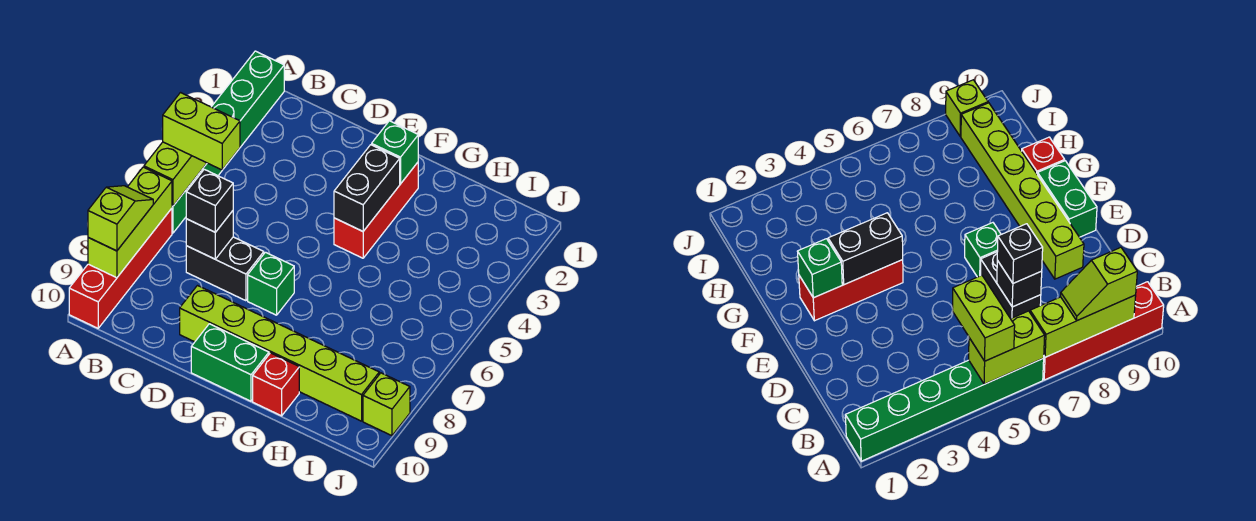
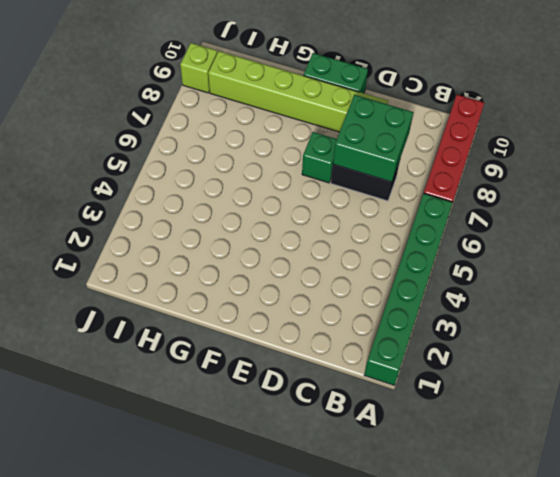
green 2x2 brick [333,95,413,182] -> black 1x1 brick [186,211,233,259]
none -> red 1x3 brick [334,162,418,258]
none -> red 1x1 brick [253,353,299,416]
none -> lime 1x2 brick [144,142,207,206]

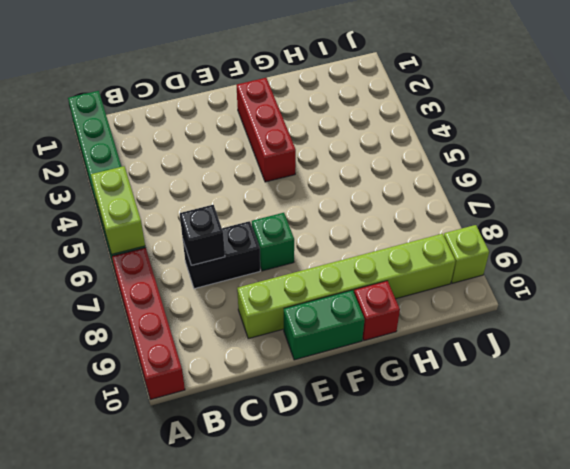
none -> lime 1x3 brick [88,167,172,278]
none -> green 1x1 brick [372,121,418,184]
none -> black 1x2 brick [334,145,400,231]

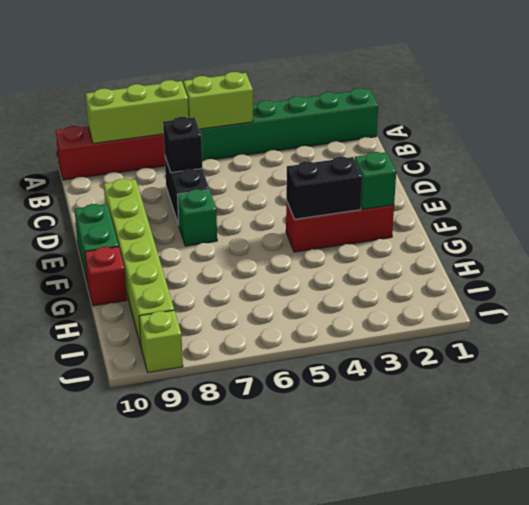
none -> lime 1x2 brick [163,93,240,170]
none -> lime 1x2 slope [88,186,153,251]
none -> black 1x1 brick [186,169,233,232]

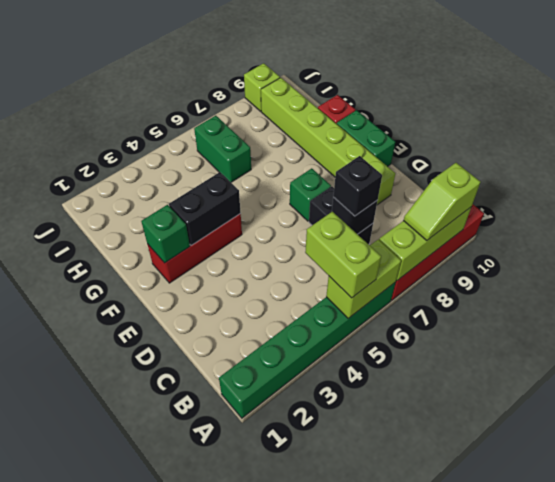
green 1x2 brick [194,116,251,182] -> none

